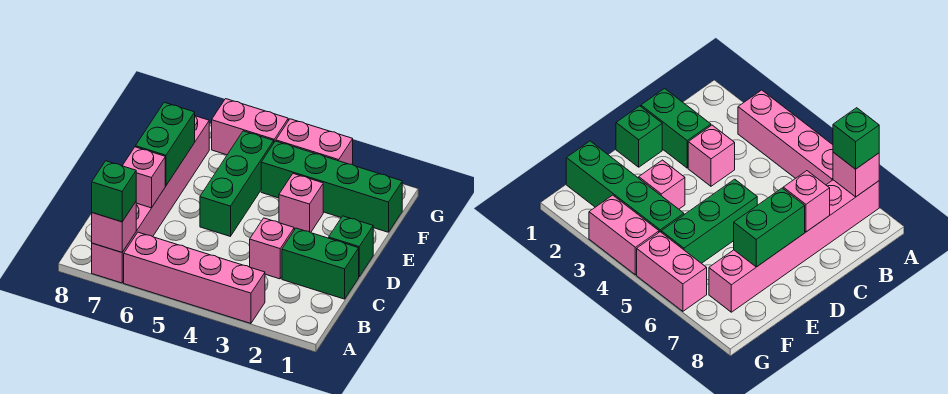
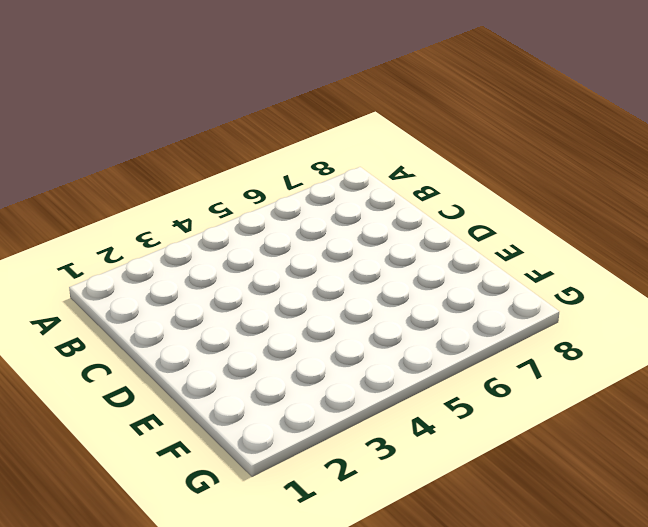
none -> pink 1x4 brick [124,232,265,323]
none -> pink 1x6 brick [92,116,209,283]
none -> green 1x2 brick [282,228,359,299]

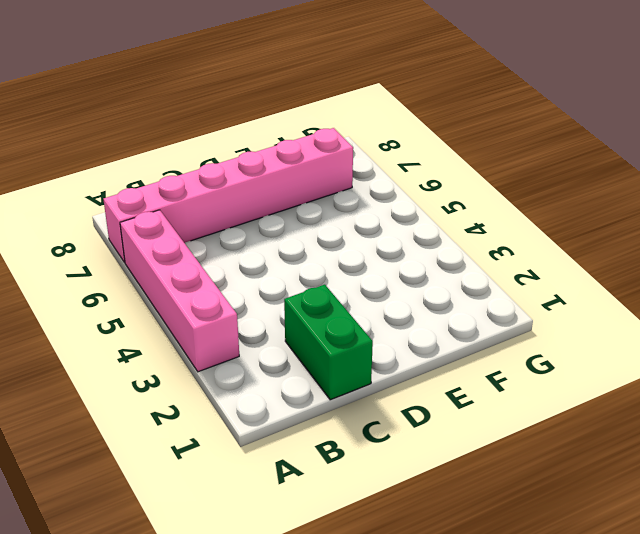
none -> pink 1x1 brick [250,218,294,279]
none -> green 1x1 brick [329,216,373,277]
none -> green 1x3 brick [200,131,274,236]

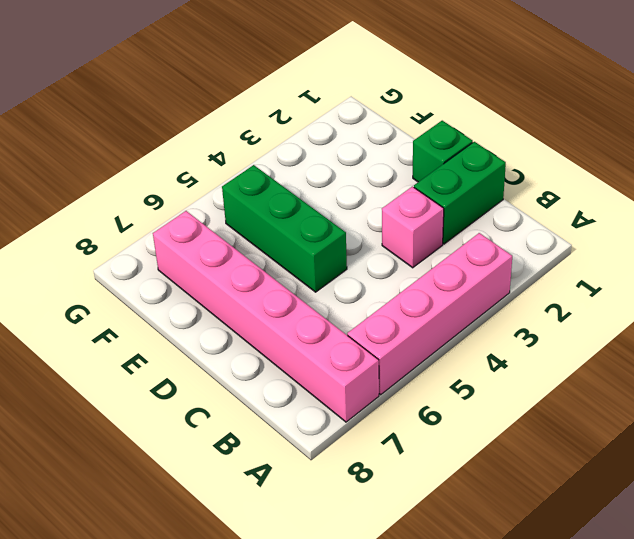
none -> pink 1x1 brick [279,174,323,232]
none -> green 1x4 brick [261,141,402,232]
none -> pink 1x2 brick [276,119,353,165]

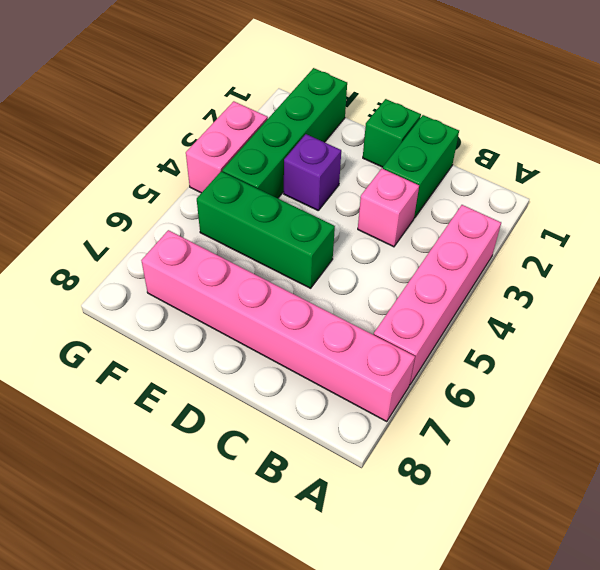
purple 1x1 brick [284,134,341,210] -> pink 1x1 brick [279,174,323,232]
none -> pink 1x2 brick [212,99,288,155]
none -> pink 1x1 brick [92,202,136,252]
none -> pink 1x1 brick [123,147,165,208]

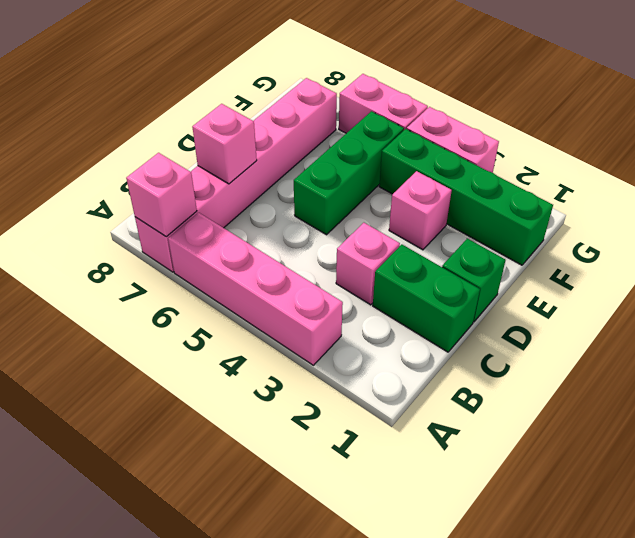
none -> green 1x2 brick [135,102,195,186]
none -> green 1x1 brick [92,161,136,222]

